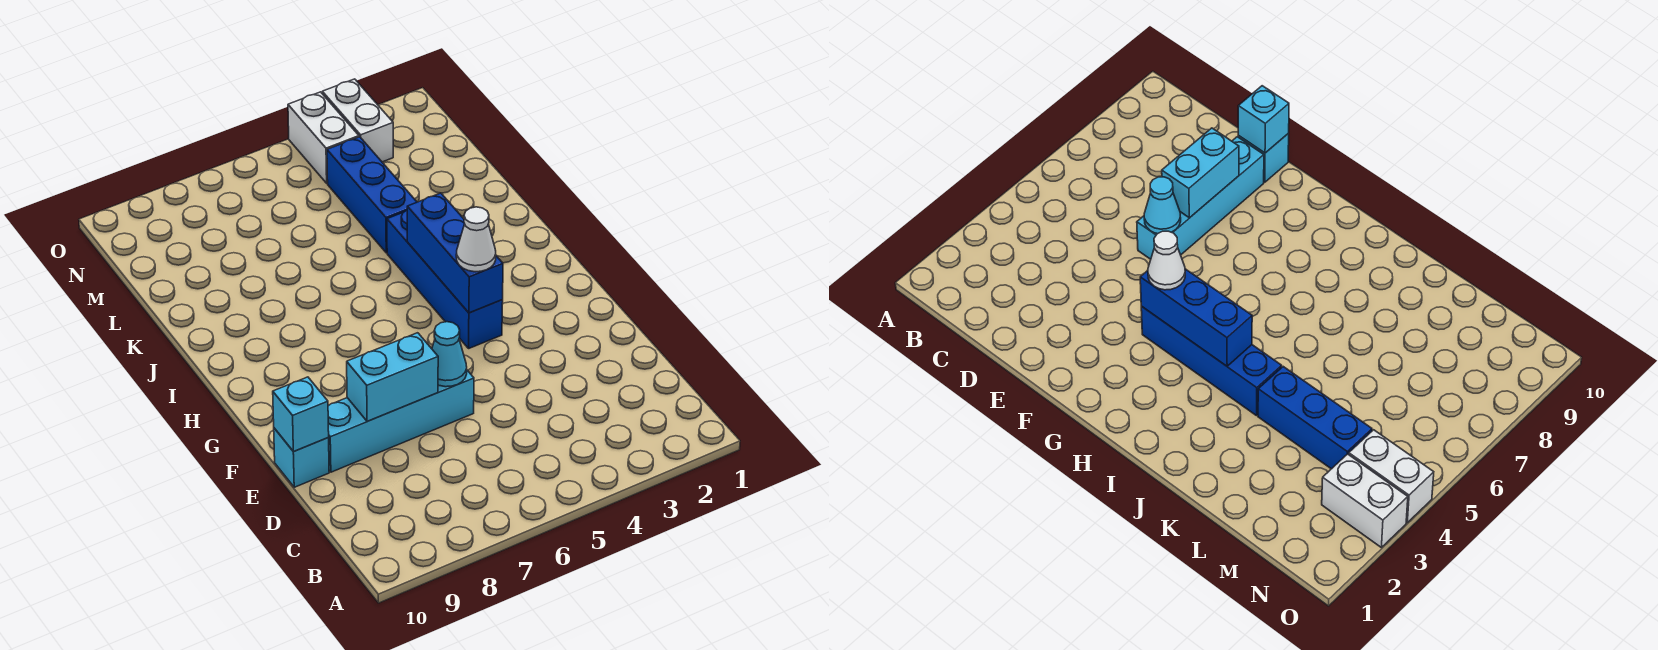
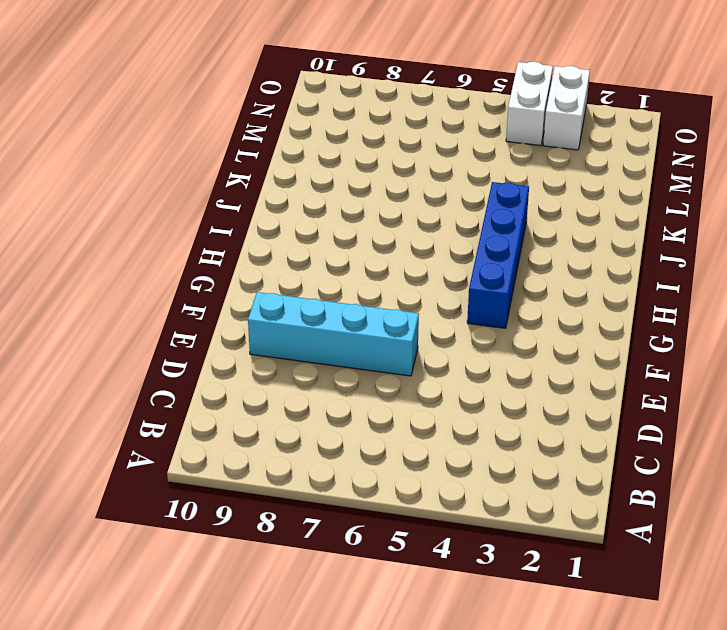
none -> cyan 1x1 brick [274,428,329,487]
none -> blue 1x3 brick [327,137,417,253]

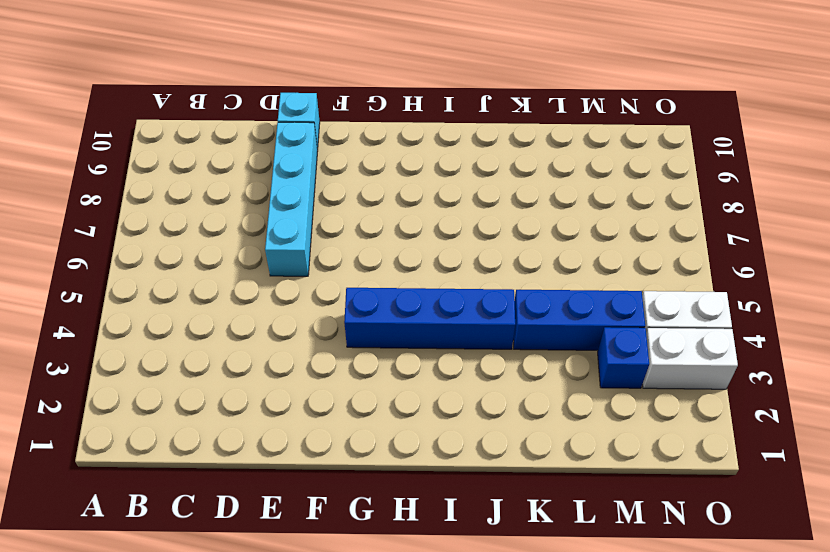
blue 1x1 brick [598,327,649,388] -> none
none -> cyan 1x1 cone [432,322,467,387]
none -> cyan 1x2 brick [347,333,438,421]

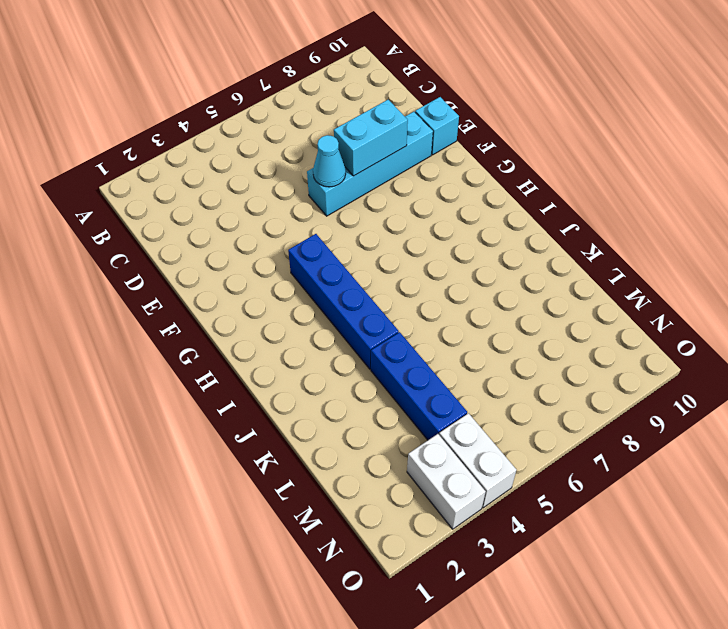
none -> cyan 1x1 brick [273,377,329,451]
none -> blue 1x3 brick [407,193,503,313]

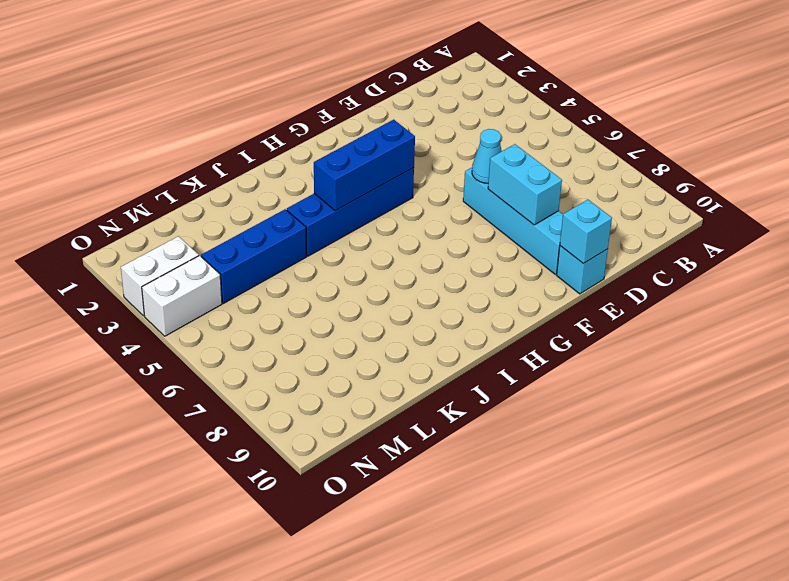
none -> white 1x1 cone [456,207,496,272]

